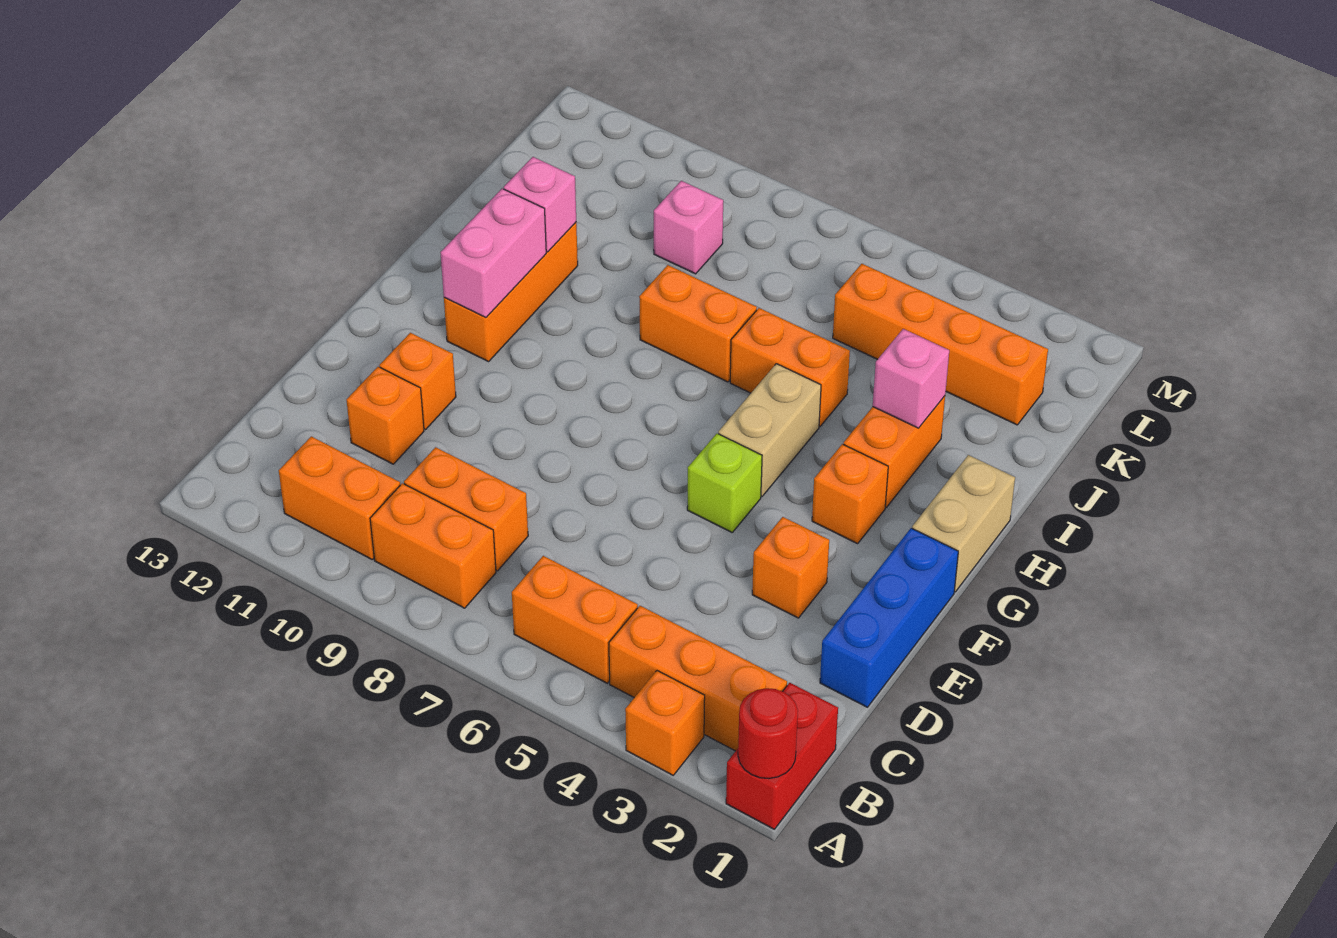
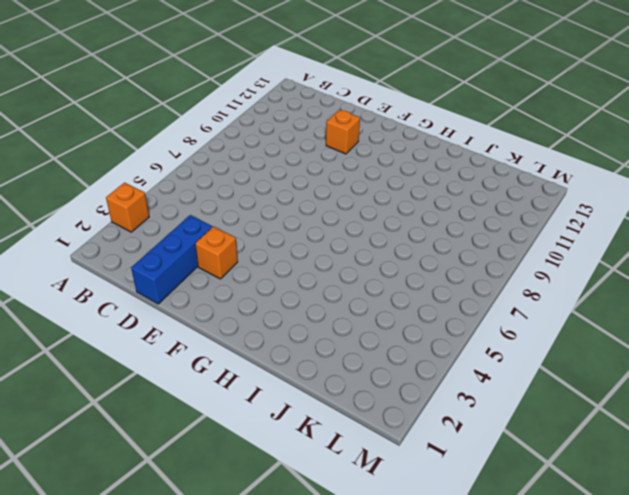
blue 1x3 brick [131,215,212,304] -> blue 1x3 brick turned to [820,528,958,707]
none -> red 1x2 brick [726,683,838,829]
none -> orange 1x3 brick [609,606,787,751]
none -> orange 1x2 brick [512,556,638,683]

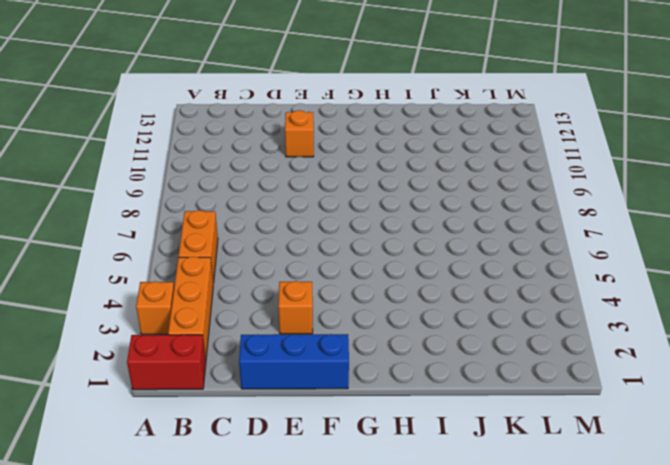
none -> orange 1x2 brick [370,483,496,608]
none -> orange 1x2 brick [279,436,400,559]
none -> orange 1x2 brick [404,447,528,571]

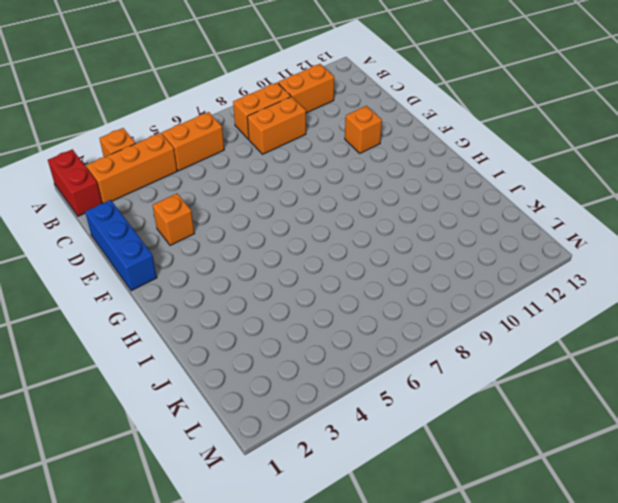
none -> orange 1x1 brick [347,367,424,464]
none -> lime 1x1 brick [687,434,762,532]
none -> tan 1x2 brick [912,455,1015,592]

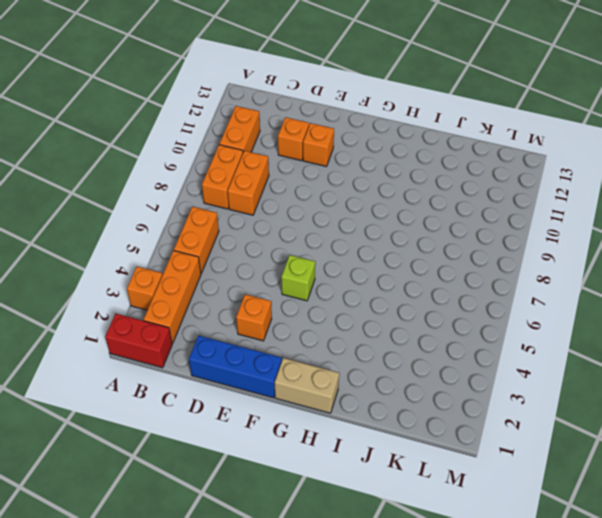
none -> orange 1x1 brick [812,444,888,544]
none -> tan 1x2 brick [718,364,821,496]
none -> orange 1x3 brick [444,222,578,362]

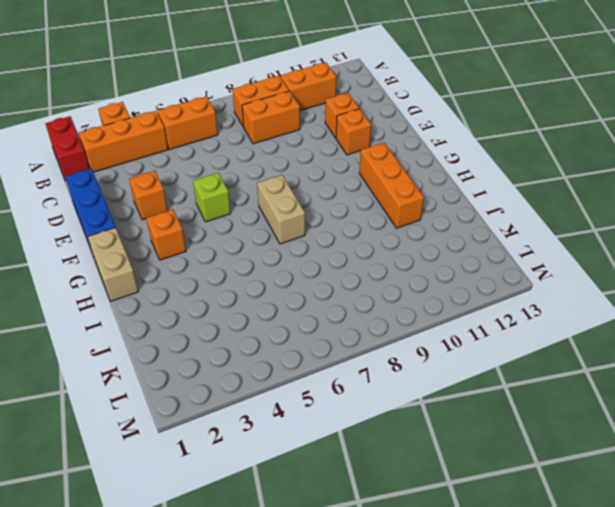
tan 1x2 brick [257,175,305,244] -> tan 1x2 brick moved to [718,364,821,496]
none -> orange 1x2 brick [843,396,945,508]
none -> orange 1x2 brick [730,308,850,426]
none -> orange 1x2 brick [639,265,757,382]

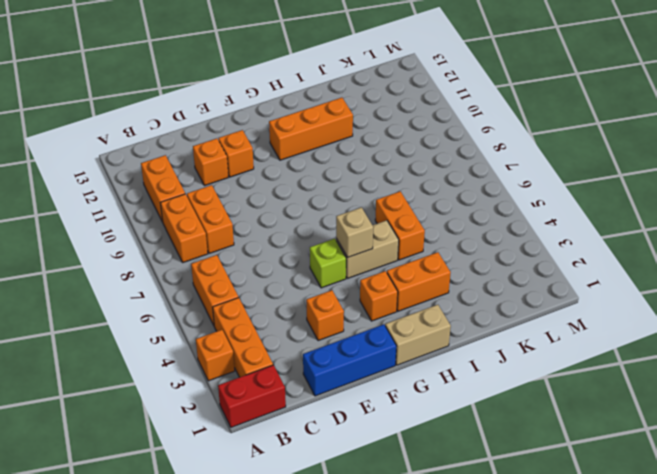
tan 1x1 brick [336,207,373,257] -> none
none -> orange 1x2 brick [639,265,757,382]
none -> orange 1x4 brick [833,264,1048,425]
none -> pink 1x1 brick [654,181,723,274]

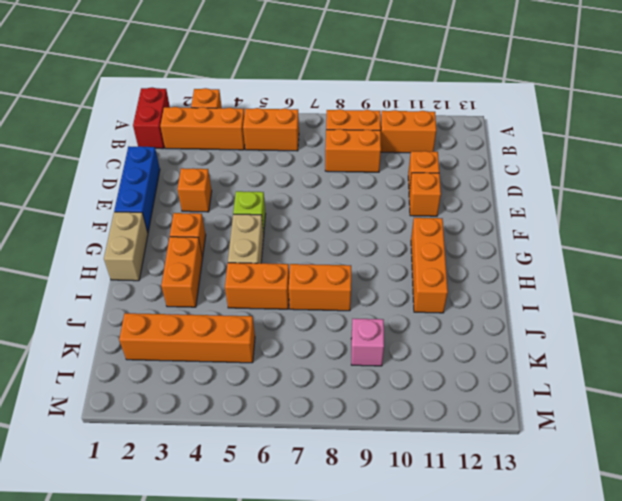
none -> red 1x1 round brick [738,688,798,779]
none -> pink 1x2 brick [440,189,546,317]
none -> pink 1x1 brick [873,329,949,428]

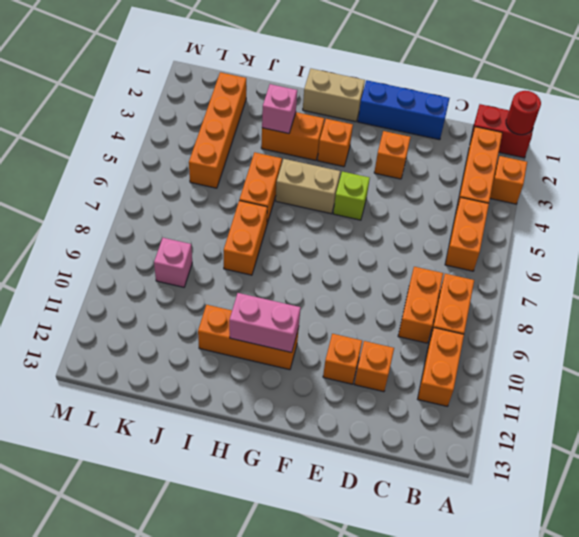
none -> pink 1x1 brick [504,157,576,252]

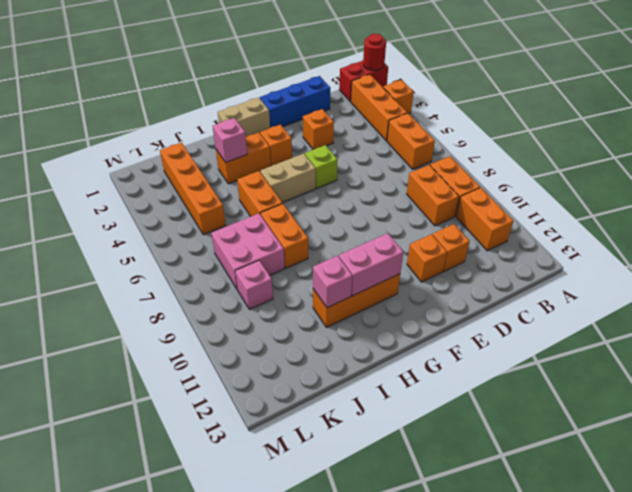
pink 2x2 brick [211,213,285,290] -> none

